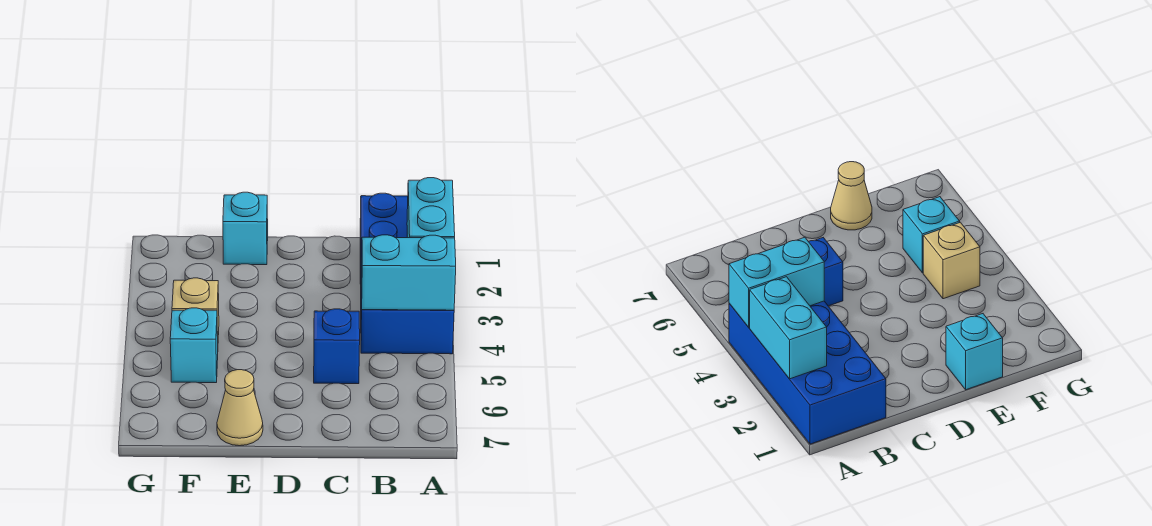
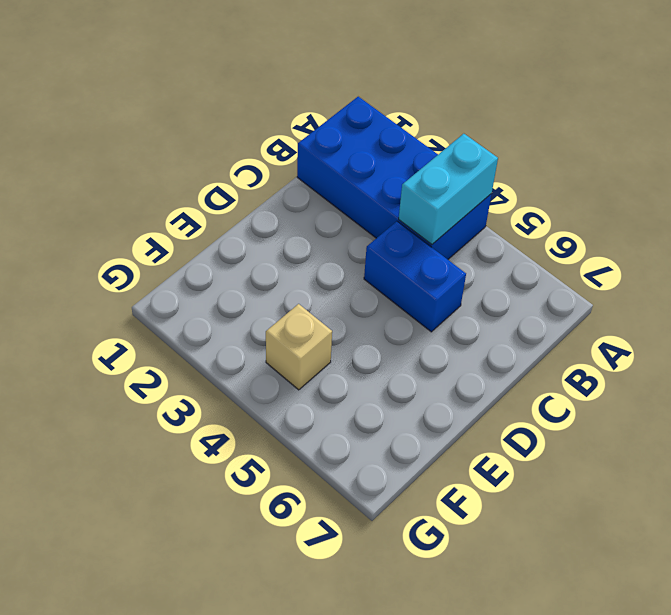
blue 1x2 brick [364,221,466,332] -> blue 1x1 brick [314,309,360,384]
none -> cyan 1x1 brick [223,192,268,265]
none -> tan 1x1 cone [217,370,263,446]

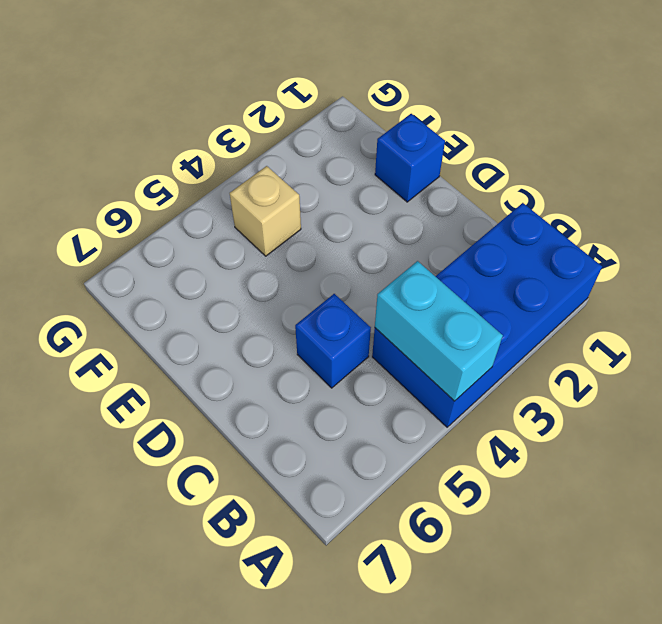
blue 1x1 brick [375,114,445,202] -> cyan 1x1 brick [223,192,268,265]
none -> tan 1x1 cone [217,370,263,446]
none -> cyan 1x1 brick [170,308,218,383]

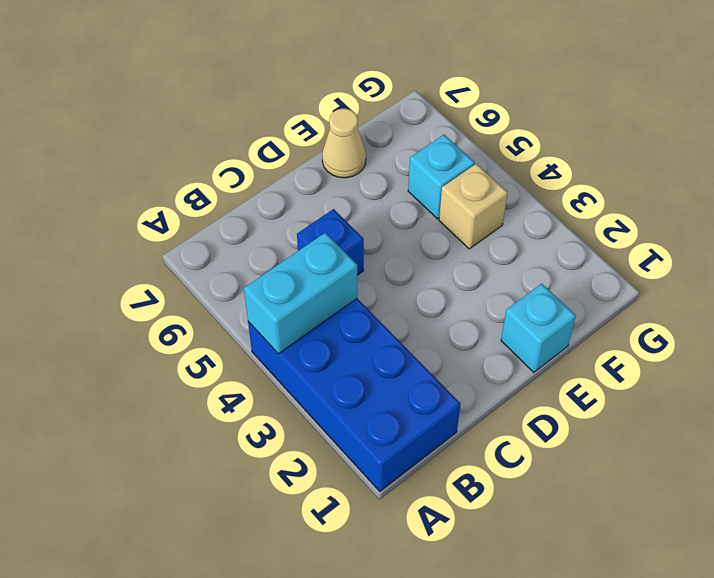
none -> cyan 1x2 brick [407,178,455,238]

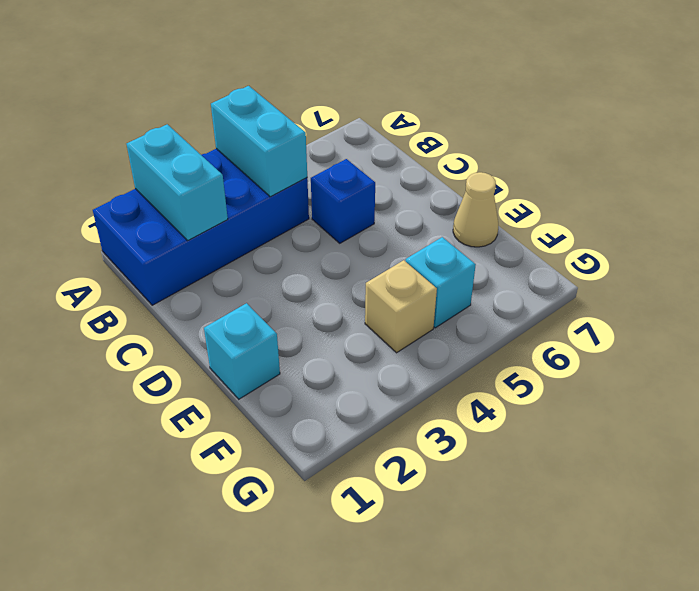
cyan 1x2 brick [127,124,228,240] -> cyan 1x2 brick turned to [407,178,455,238]

